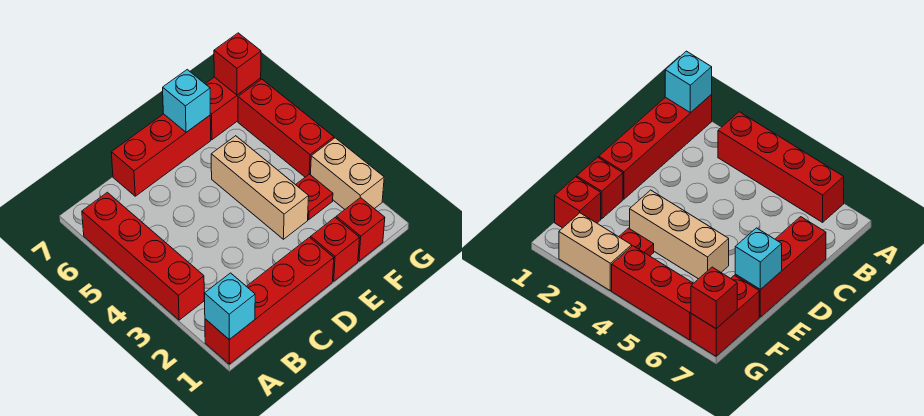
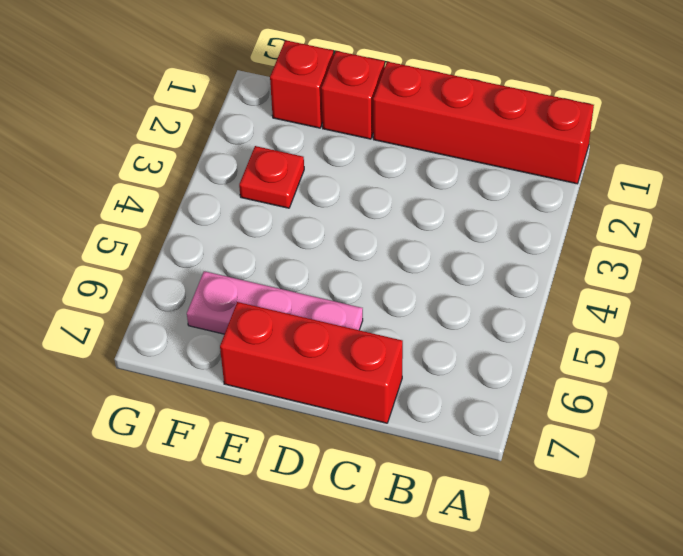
pink 1x3 plate [187,271,363,334] -> none
none -> red 1x4 brick [82,192,204,320]
none -> tan 1x3 brick [211,136,309,239]
none -> red 1x2 brick [206,77,261,140]

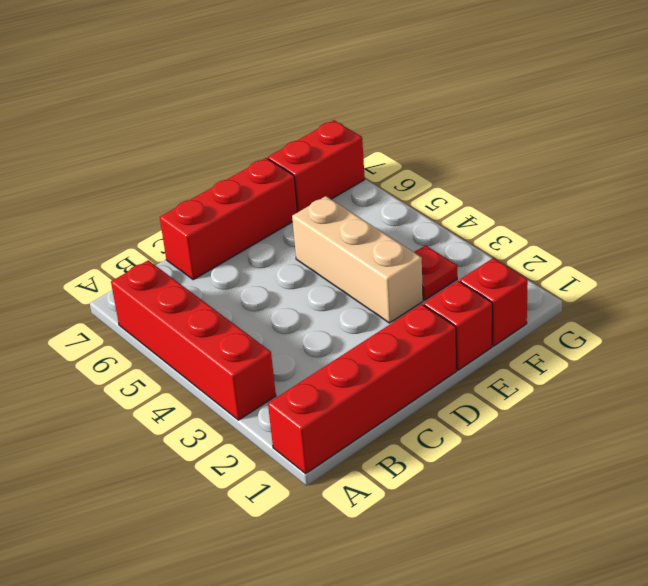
none -> tan 1x2 brick [311,138,384,209]
none -> red 1x3 brick [238,79,334,177]
none -> cyan 1x1 brick [205,273,255,340]

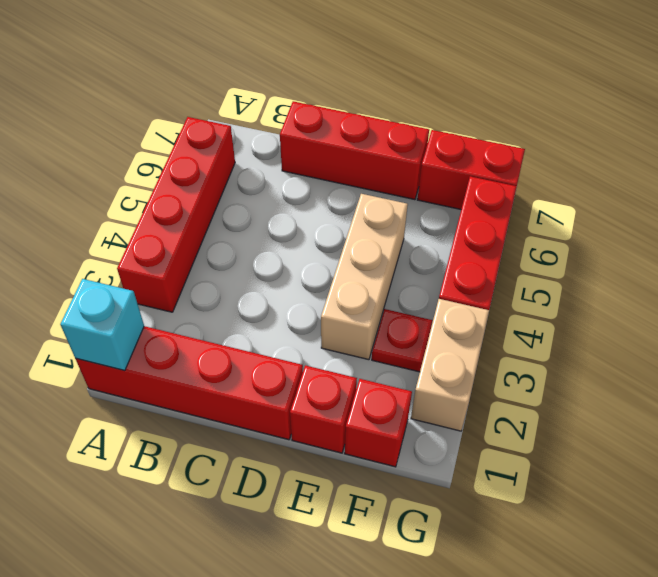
none -> cyan 1x1 brick [163,70,210,132]
none -> red 1x1 brick [214,33,261,95]

